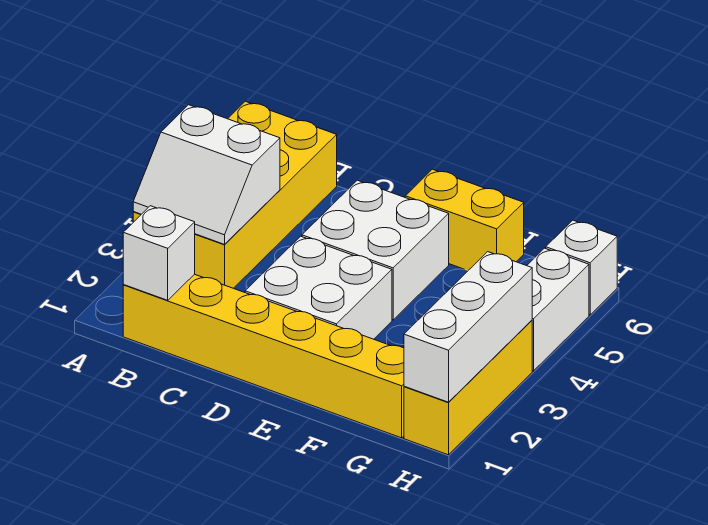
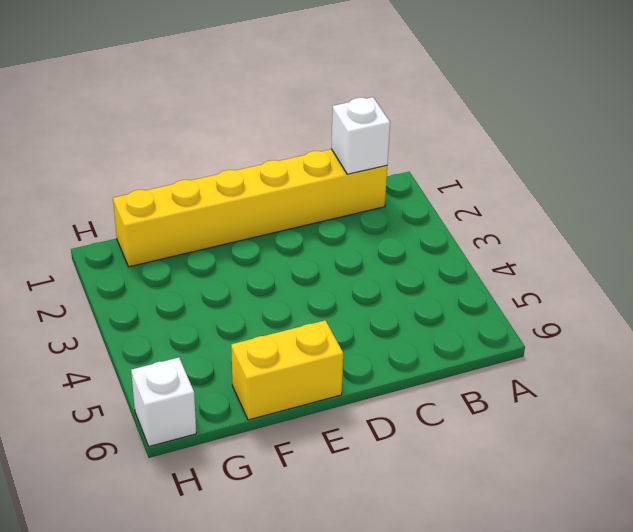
none -> yellow 2x4 brick [133,101,337,288]
none -> white 2x2 brick [245,236,392,339]

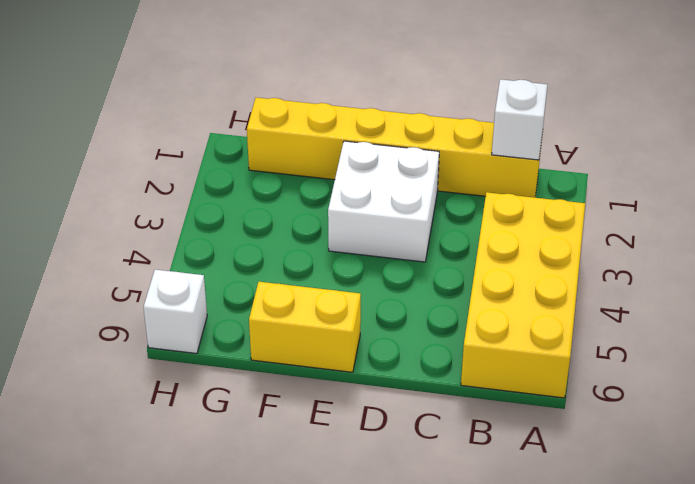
none -> white 2x2 brick [302,180,449,320]
none -> yellow 1x3 brick [404,320,532,455]

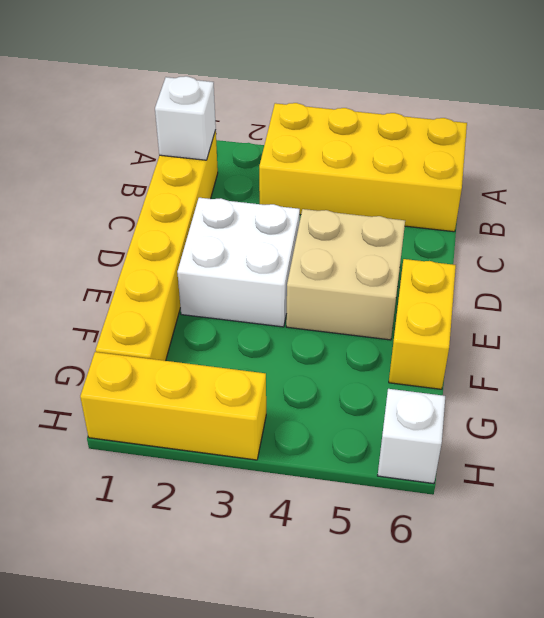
tan 2x2 brick [286,209,405,340] -> white 2x2 brick [302,180,449,320]
none -> white 1x2 brick [527,248,589,371]
none -> white 2x2 slope [133,105,280,244]

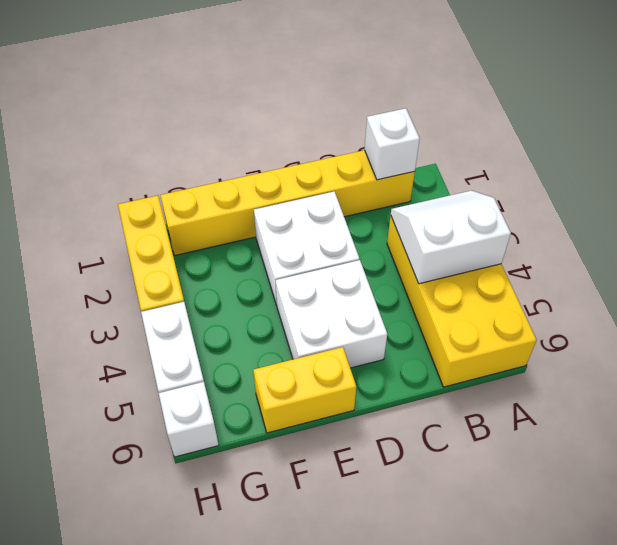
none -> white 1x3 brick [404,252,532,402]

